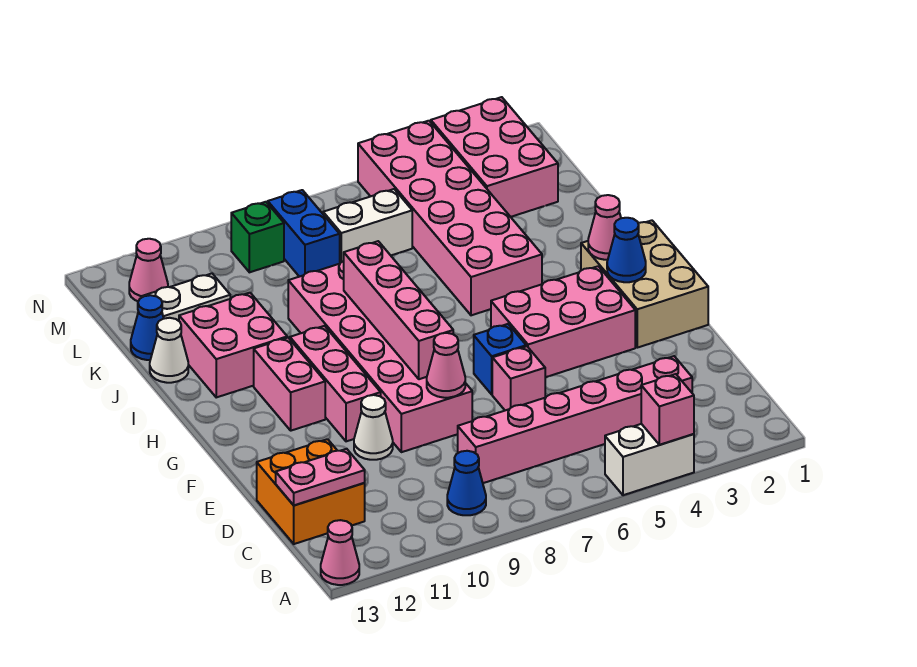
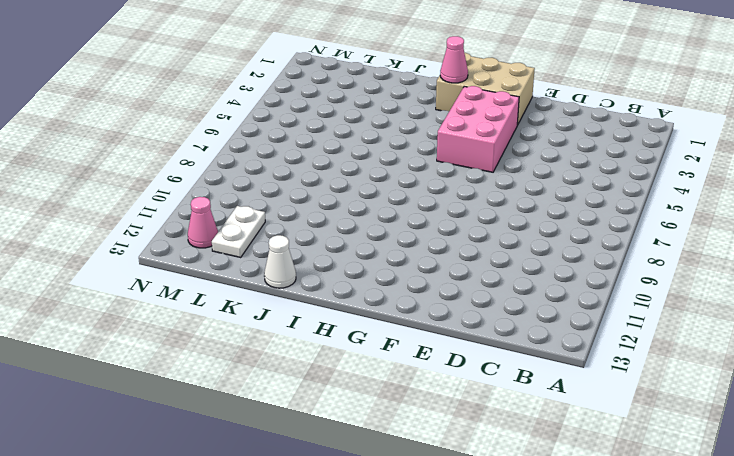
none -> white 1x2 brick [605,424,694,495]
none -> pink 1x1 cone [321,520,359,585]
none -> blue 1x1 cone [447,451,486,515]

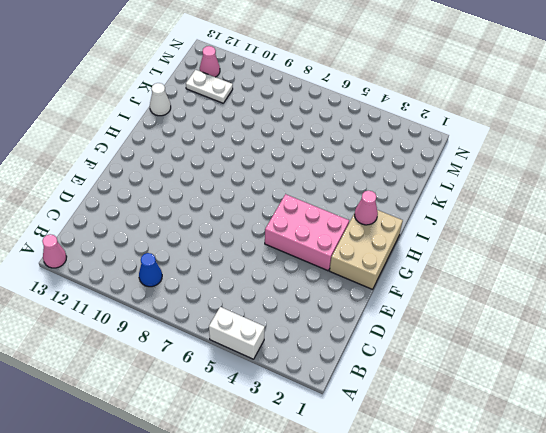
none -> pink 1x6 brick [458,356,692,483]
none -> orange 2x2 brick [257,439,365,544]
none -> pink 1x1 brick [492,346,545,410]

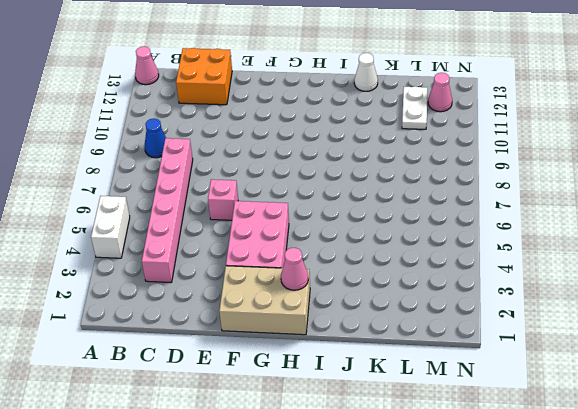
none -> pink 2x6 brick [288,261,472,452]
none -> white 1x1 cone [354,395,393,460]
none -> blue 1x1 brick [474,324,526,394]

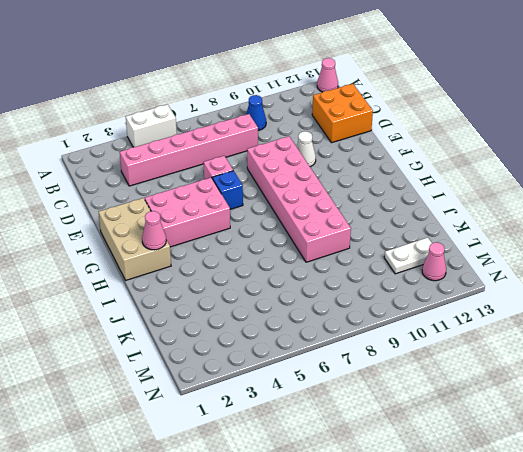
none -> pink 1x3 brick [290,326,381,441]
none -> pink 1x2 brick [254,338,325,431]
none -> pink 2x6 brick [358,121,542,315]

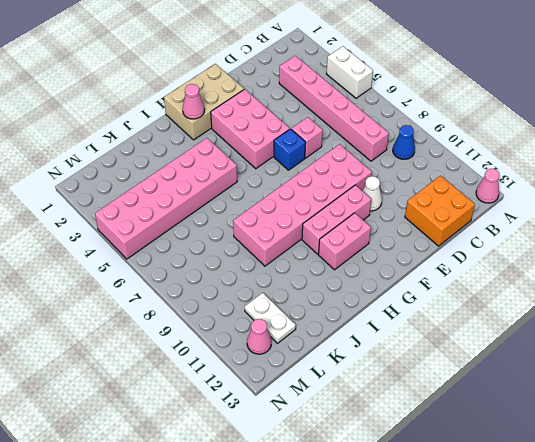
none -> pink 2x2 brick [179,293,287,397]
none -> white 1x1 cone [150,318,188,383]
none -> blue 1x1 cone [131,295,164,360]

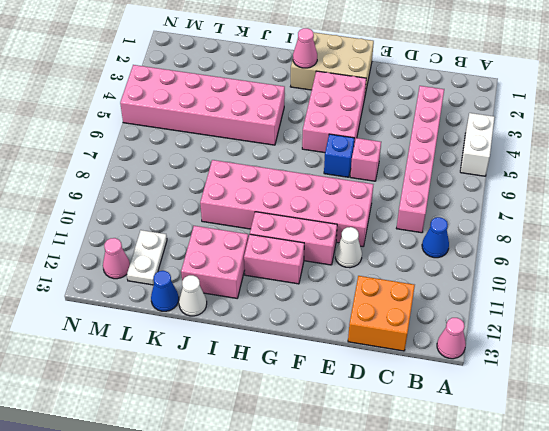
none -> pink 2x3 brick [431,97,558,217]
none -> white 1x2 brick [323,189,412,263]
none -> blue 1x2 brick [268,190,340,277]

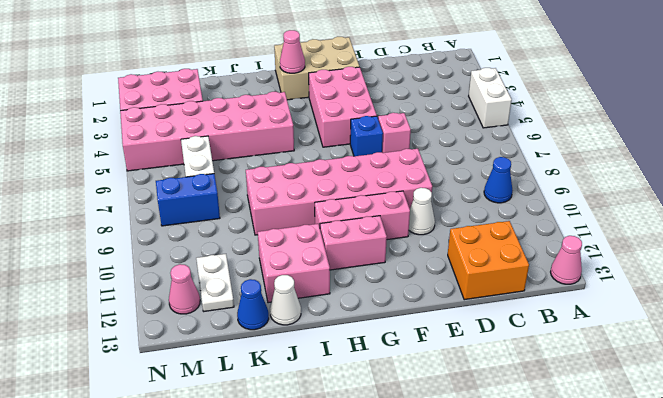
none -> pink 1x6 brick [458,356,692,483]
none -> green 1x1 brick [231,202,284,272]
none -> pink 1x1 brick [641,374,694,445]

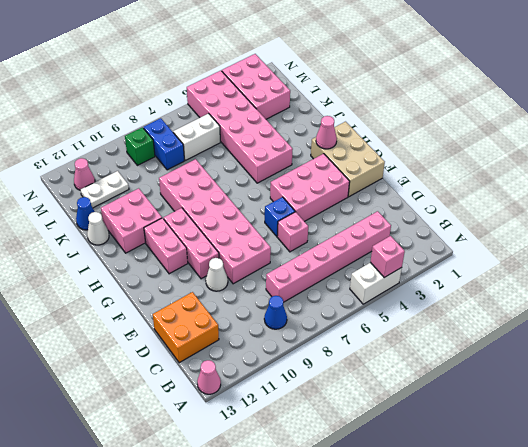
none -> pink 1x2 plate [276,449,365,505]
none -> pink 1x1 cone [427,333,465,398]
none -> pink 1x4 brick [344,241,453,379]

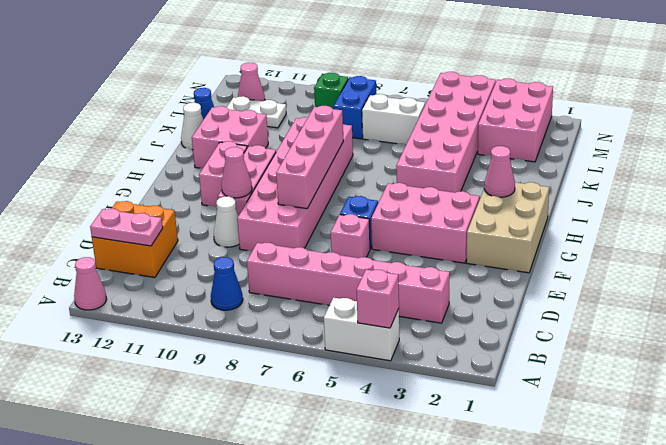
pink 1x1 cone [222,147,252,198] -> pink 1x1 cone moved to [427,333,465,398]
none -> blue 1x1 cone [607,218,646,282]

